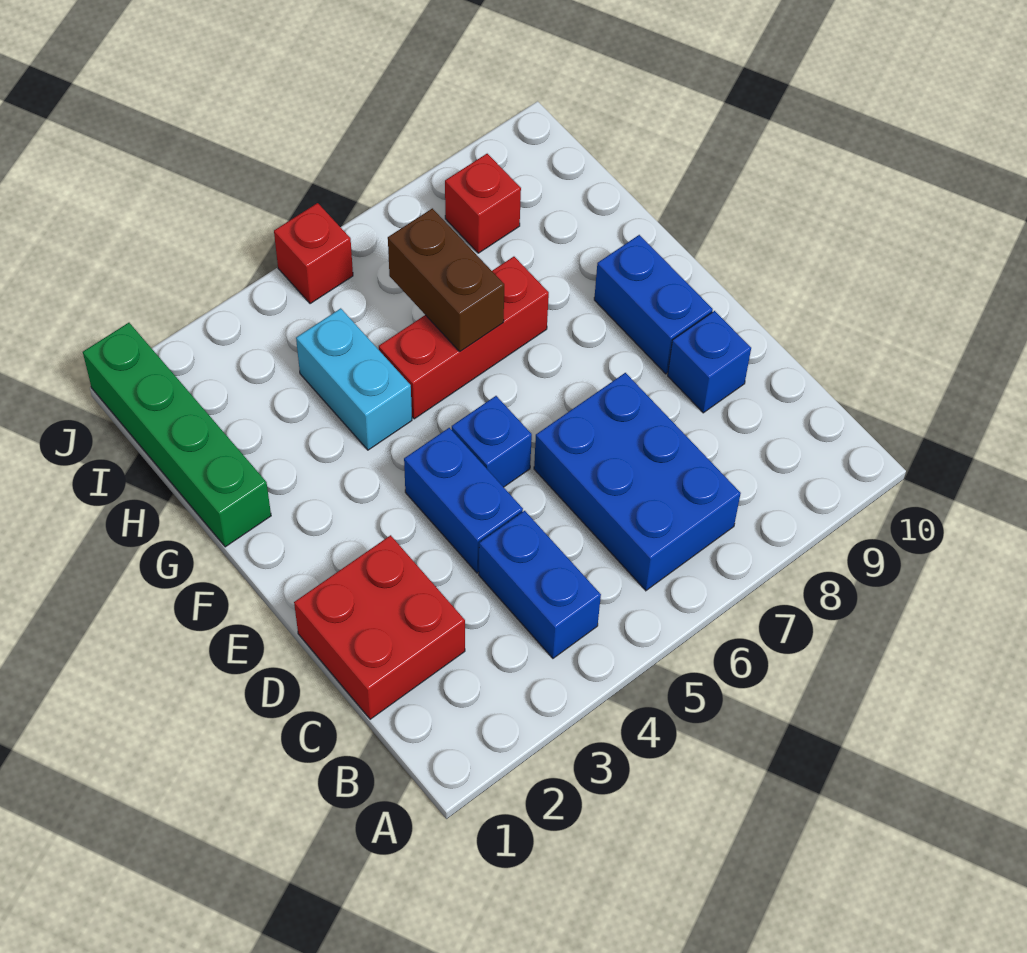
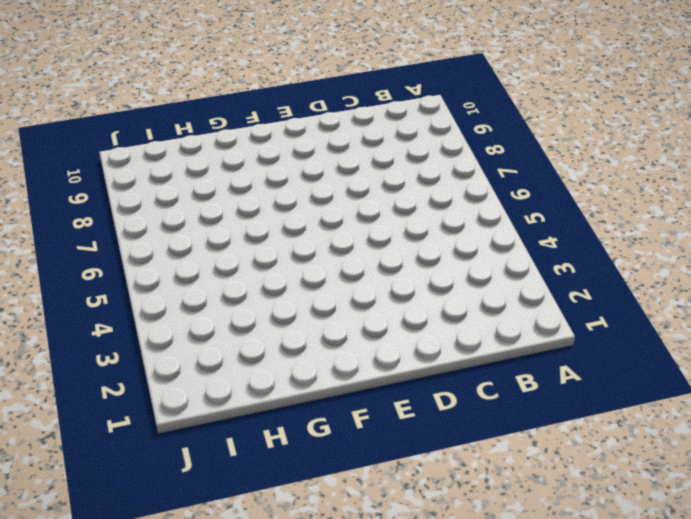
none -> blue 1x2 brick [479,511,601,658]
none -> blue 2x3 brick [534,373,741,591]
none -> red 2x2 brick [294,535,465,719]

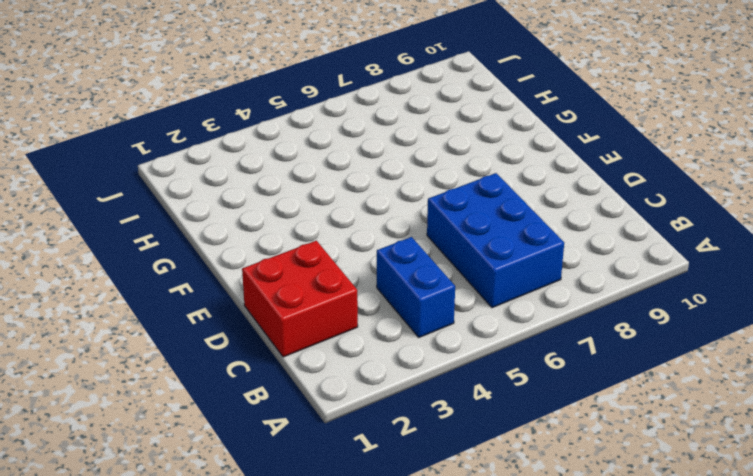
none -> blue 1x2 brick [404,428,523,573]
none -> blue 1x1 brick [668,311,751,413]
none -> blue 1x1 brick [452,396,532,487]

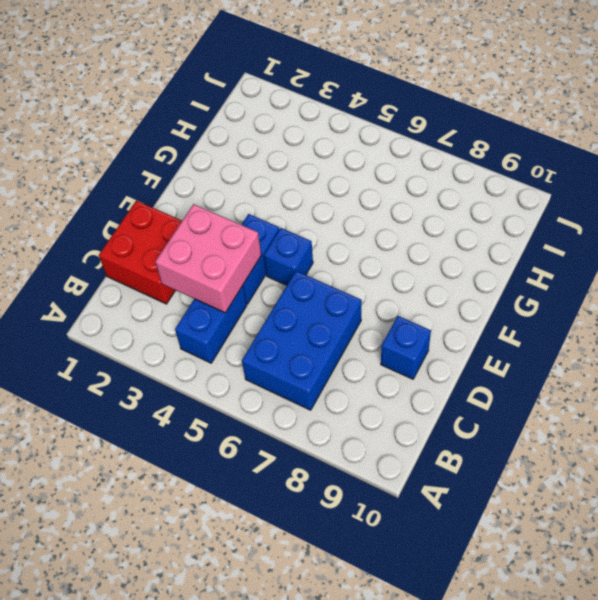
pink 2x2 brick [155,204,261,313] -> none
none -> blue 1x2 brick [594,235,713,374]
none -> green 1x4 brick [83,323,271,547]
none -> cyan 1x2 brick [296,308,412,450]

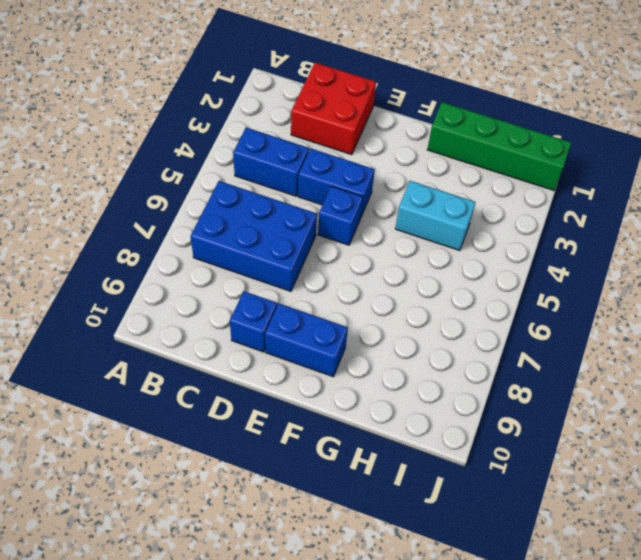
none -> red 1x3 brick [379,257,549,419]
none -> red 1x1 brick [445,154,521,253]
none -> red 1x1 brick [274,203,353,304]

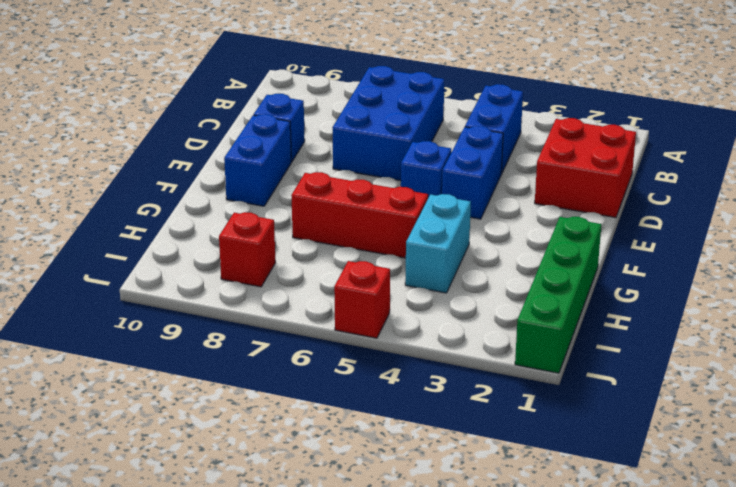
none -> brown 1x2 brick [388,208,504,351]

